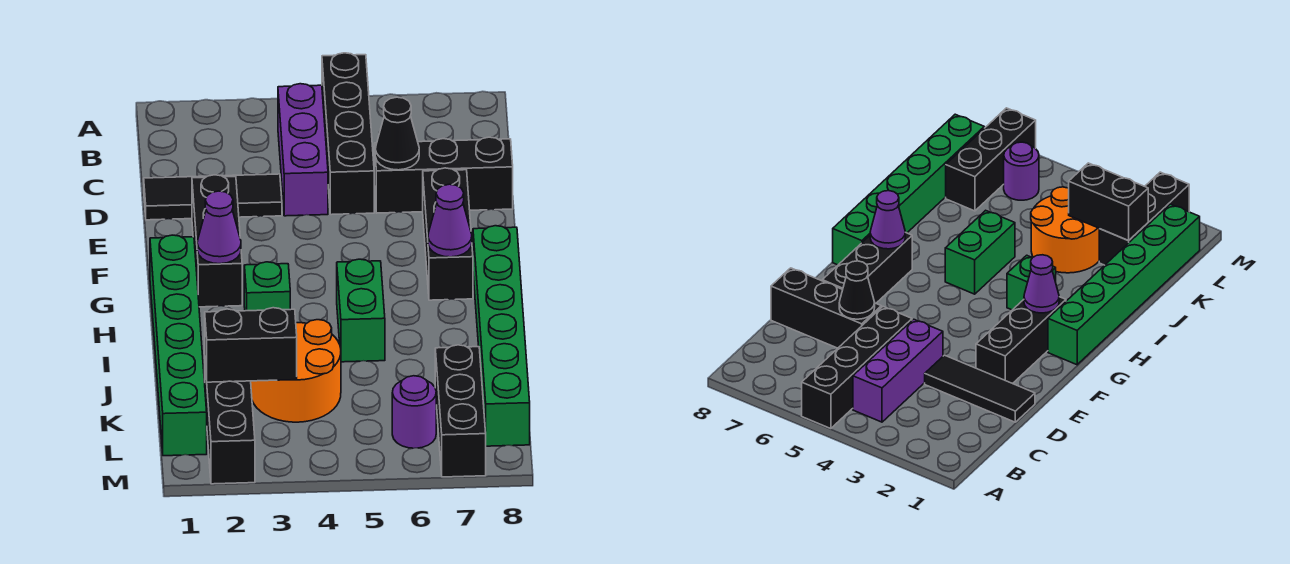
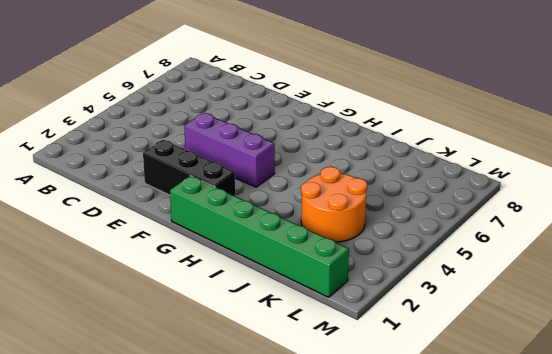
purple 1x3 brick [184,113,275,187] -> purple 1x3 brick moved to [278,84,328,216]
none -> black 1x4 brick [322,53,374,215]
none -> black 1x3 tile [144,174,282,220]
none -> black 1x3 brick [374,137,513,213]

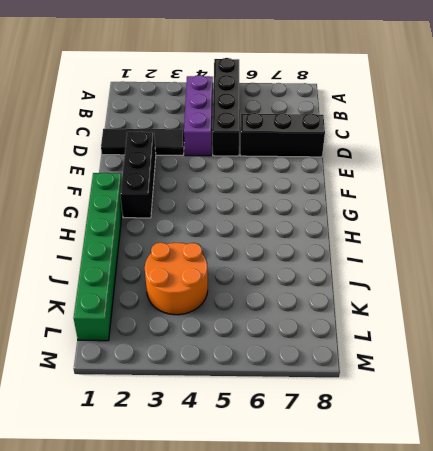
none -> black 1x3 brick [423,168,473,300]
none -> green 1x6 brick [473,226,530,446]
none -> green 1x1 brick [244,262,290,311]

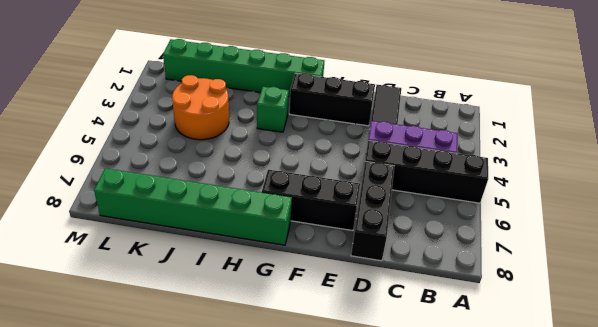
none -> green 1x2 brick [337,259,385,362]
none -> black 1x3 brick [205,366,255,484]
none -> black 1x3 brick [435,345,486,477]

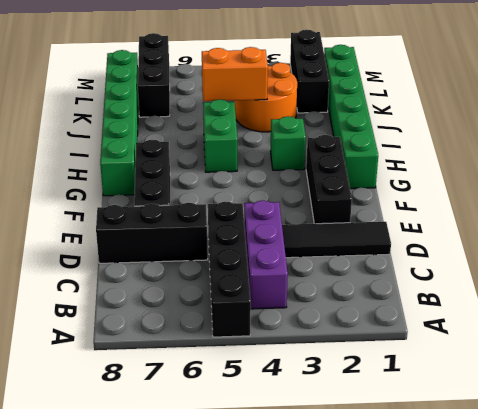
orange 1x2 brick [202,47,268,101] -> none
none -> purple 1x1 round brick [392,376,436,448]
none -> black 1x1 cone [375,97,419,170]
none -> purple 1x1 cone [197,191,241,264]

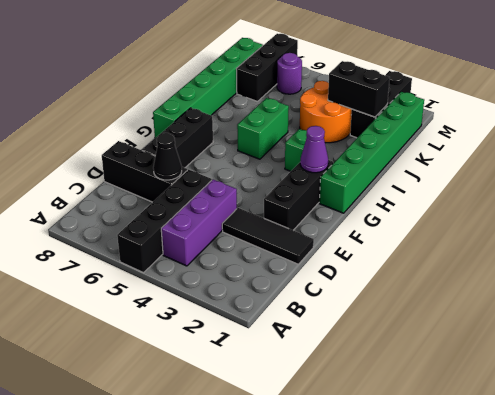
none -> purple 1x1 cone [428,184,472,257]

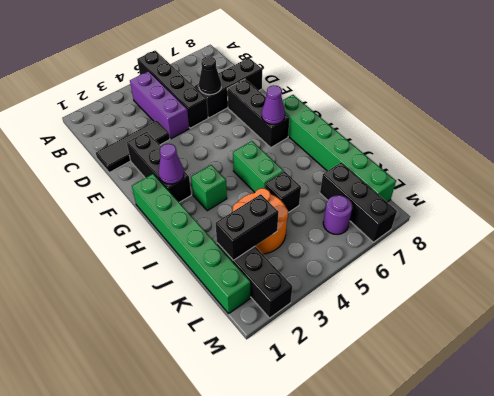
black 1x1 brick [265,171,301,213] -> none

